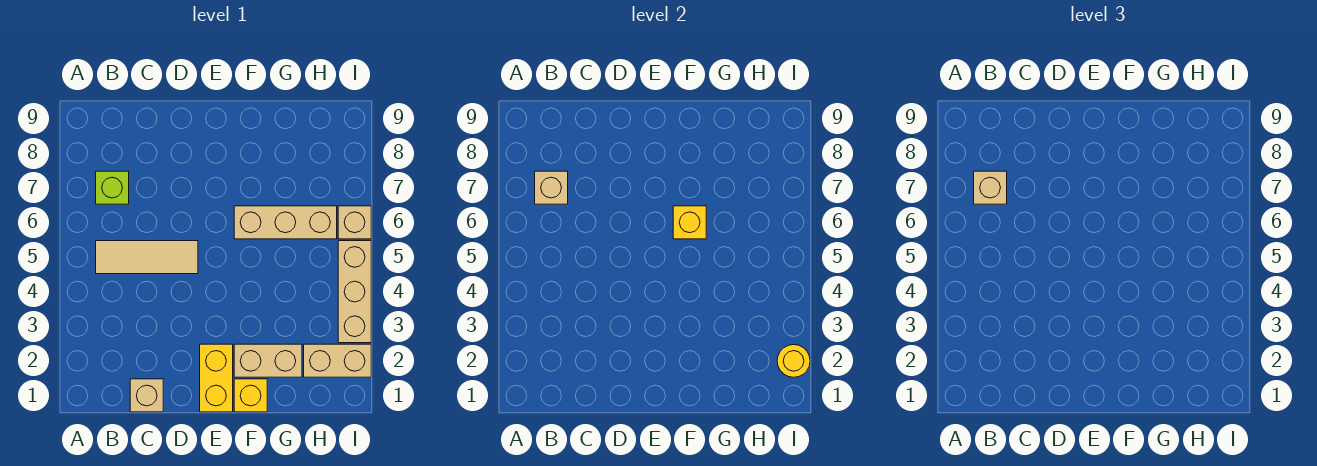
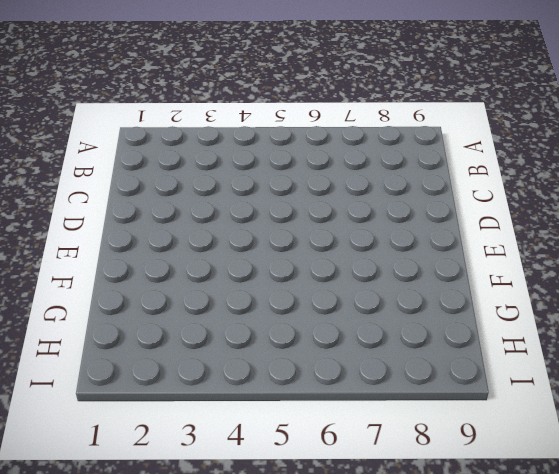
none -> tan 1x3 tile [96,241,198,274]
none -> lime 1x1 brick [96,171,129,204]
none -> tan 1x1 brick [130,379,163,412]

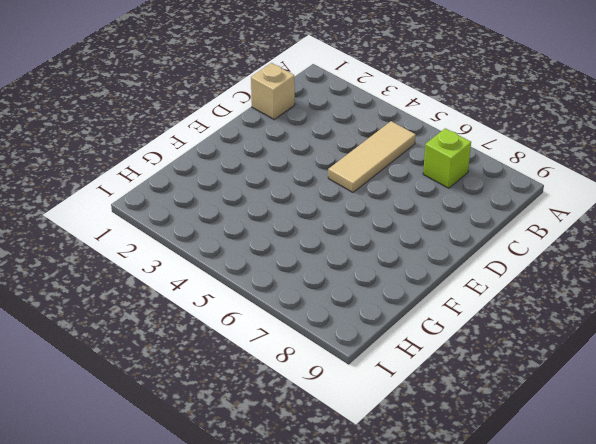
none -> yellow 1x2 brick [200,344,233,412]
none -> yellow 1x1 brick [234,379,267,412]
none -> tan 1x2 brick [234,344,302,377]

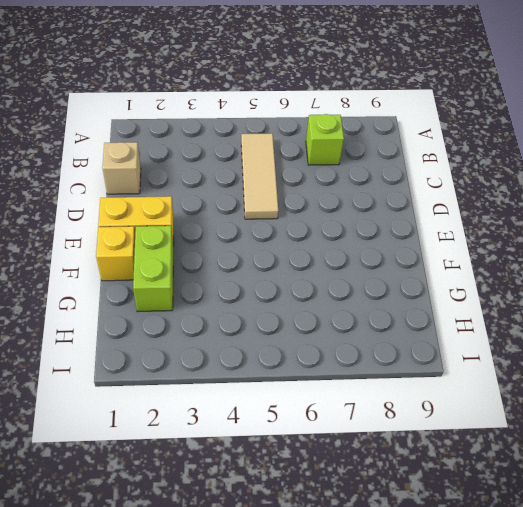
lime 1x2 brick [133,226,173,312] -> tan 1x2 brick [234,344,302,377]
none -> tan 1x3 brick [234,206,337,239]
none -> tan 1x2 brick [304,344,371,377]
none -> tan 1x3 brick [338,241,371,343]

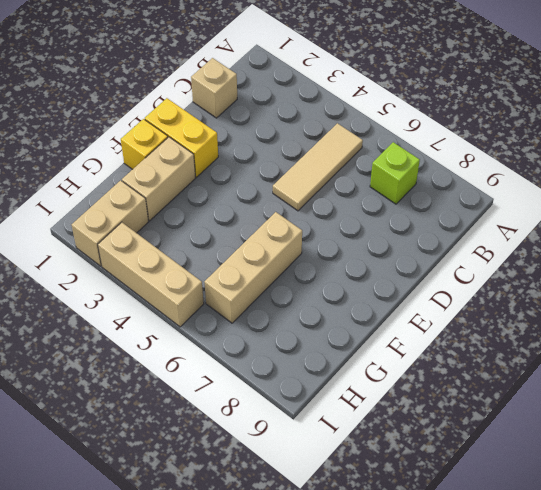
none -> tan 1x1 brick [338,206,371,239]
none -> tan 1x1 brick [535,171,568,204]
none -> yellow 1x1 brick [673,206,706,239]

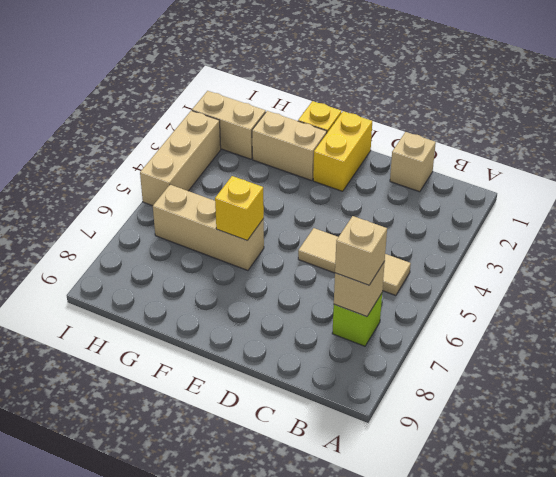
none -> tan 1x1 brick [338,206,371,239]
none -> yellow 1x1 round brick [777,345,810,377]

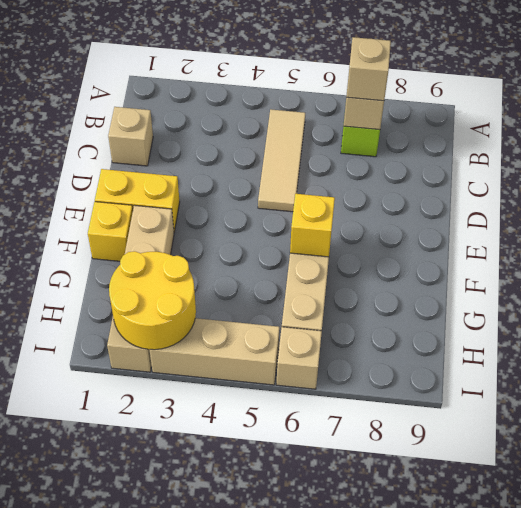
yellow 2x2 round brick [109,251,196,350] -> yellow 1x1 round brick [777,345,810,377]

